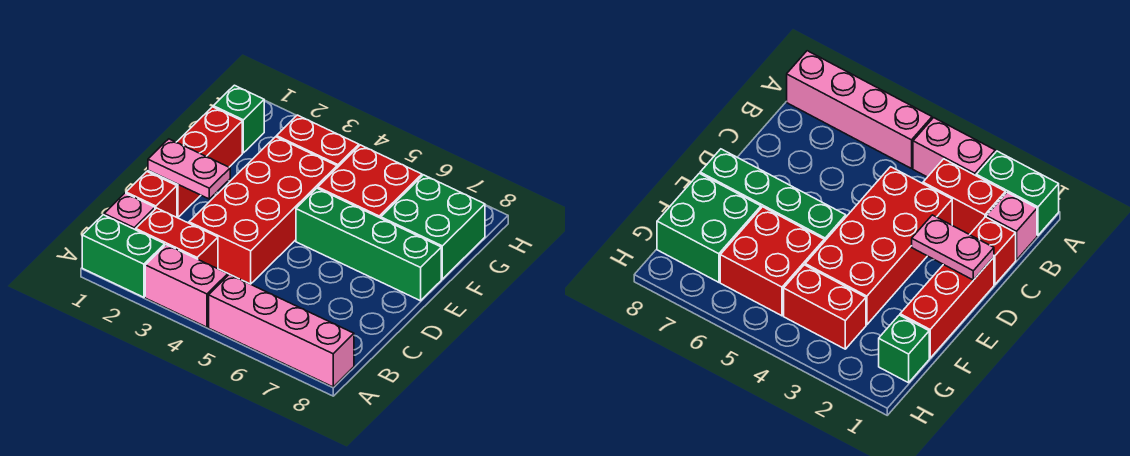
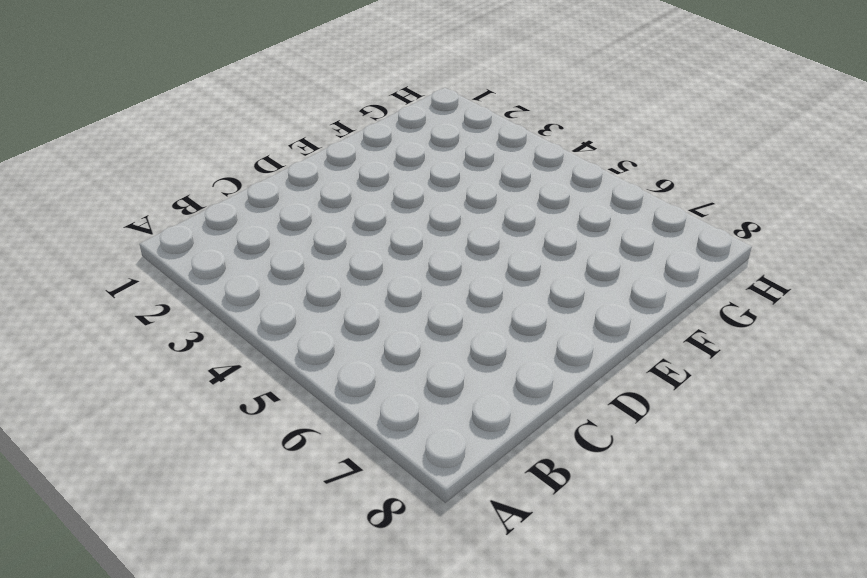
none -> green 1x2 brick [82,215,165,297]
none -> pink 1x2 brick [145,245,228,327]
none -> pink 1x4 brick [209,274,354,387]

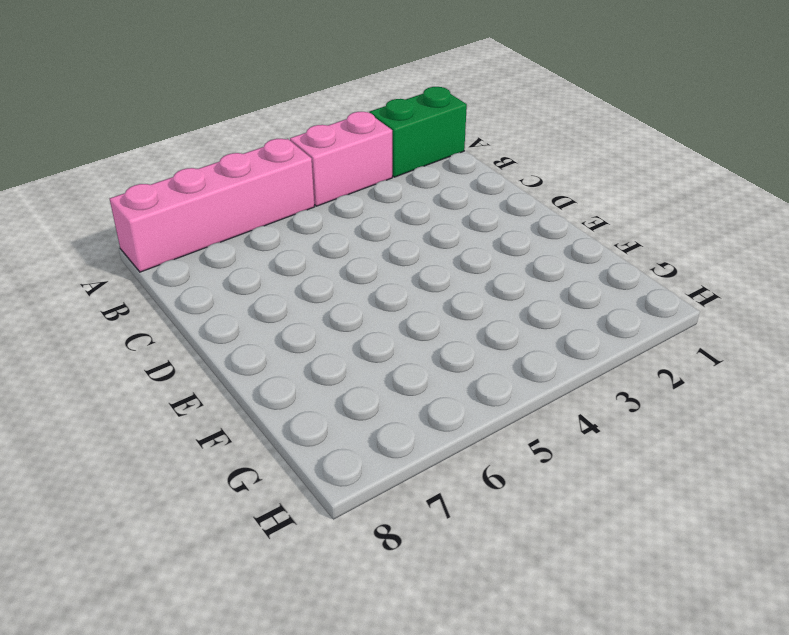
none -> pink 1x1 brick [104,193,155,230]
none -> red 1x2 brick [136,208,218,269]
none -> red 1x1 brick [126,172,177,217]

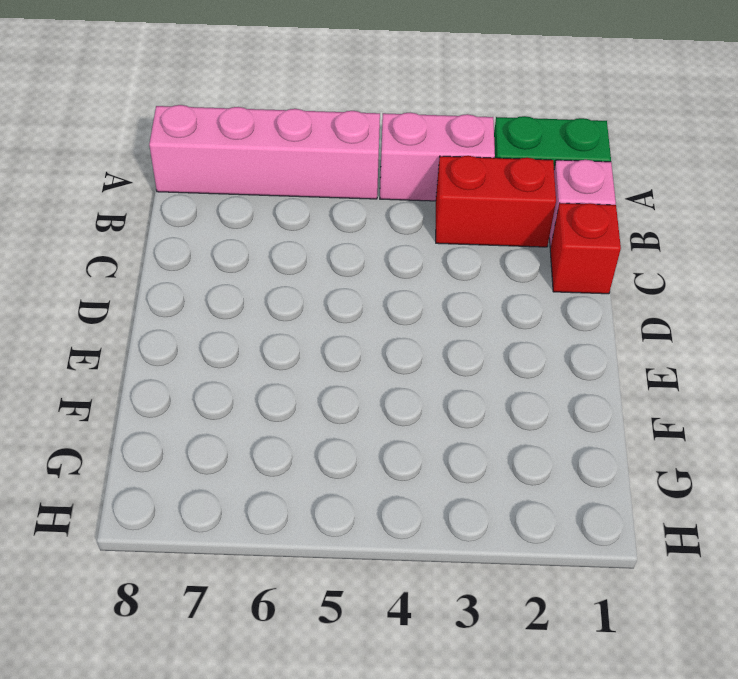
none -> red 2x4 brick [189,137,337,284]
none -> red 1x3 brick [148,107,242,218]
none -> green 1x4 brick [296,188,441,301]

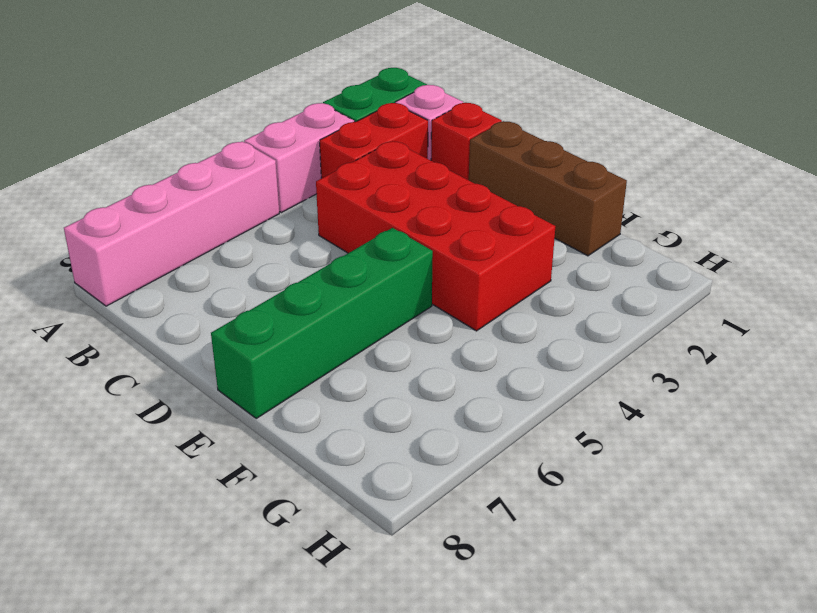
brown 1x3 brick [469,121,627,256] -> red 1x3 brick [148,107,242,218]
none -> red 2x2 brick [318,145,422,218]
none -> green 2x2 brick [381,175,485,279]
none -> green 1x1 brick [213,85,264,153]

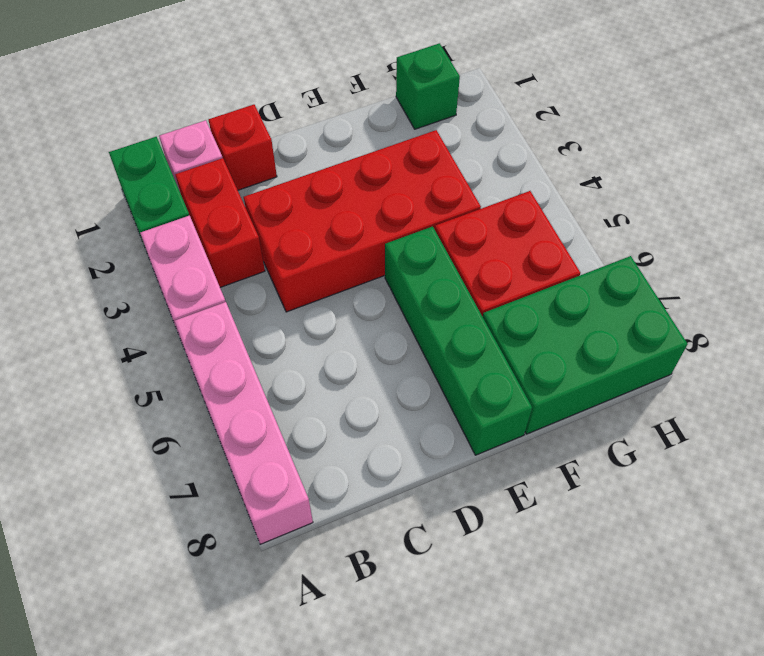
green 2x3 brick [483,256,688,434] -> green 2x2 brick [381,175,485,279]
none -> red 1x3 brick [148,107,242,218]
none -> red 1x2 brick [276,115,359,168]
none -> pink 1x2 plate [148,139,230,199]

